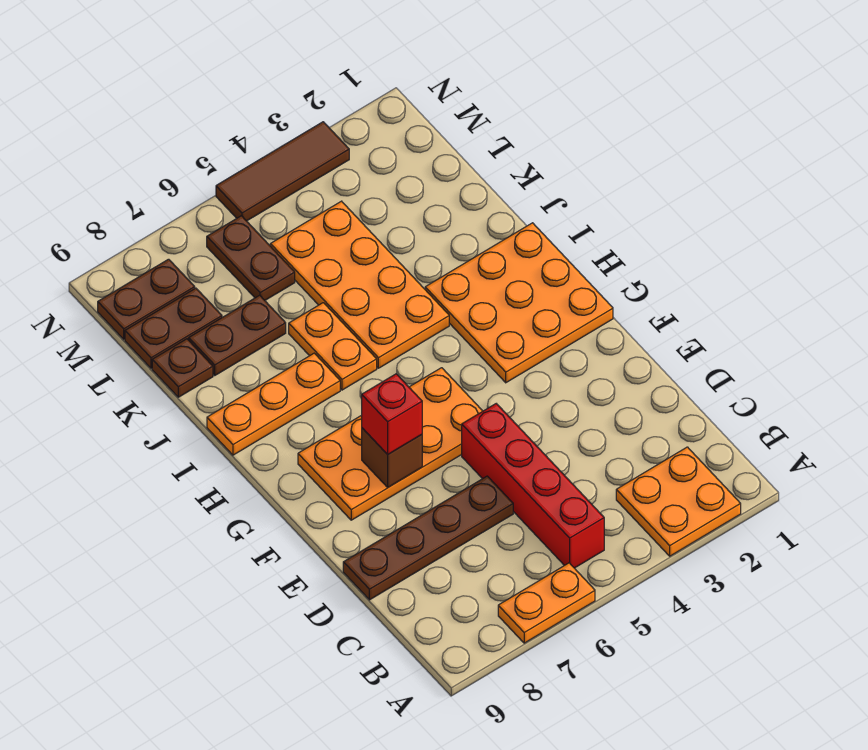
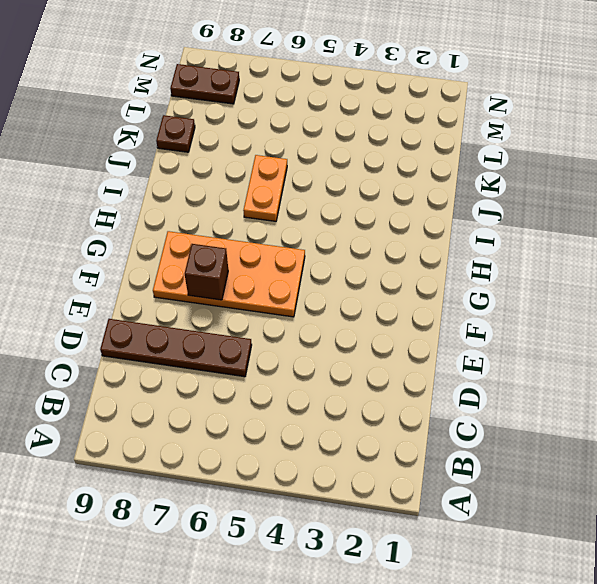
none -> orange 2x2 plate [616,447,741,556]
none -> orange 1x2 plate [498,563,595,643]
none -> red 1x4 brick [462,404,604,568]

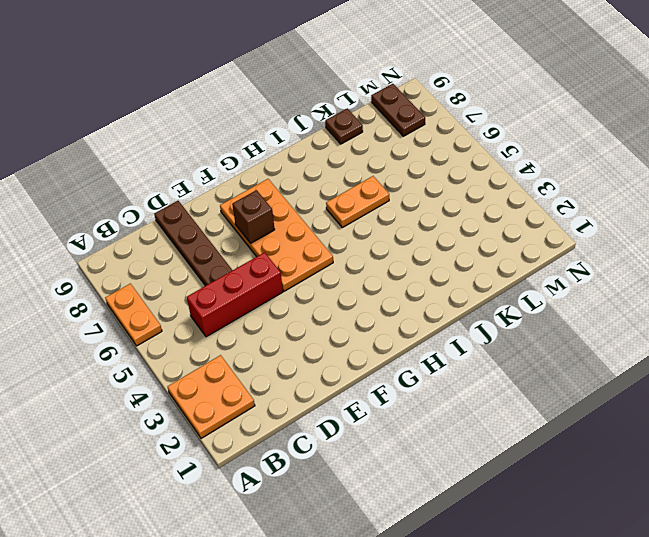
red 1x3 brick [187,252,283,337] -> red 1x4 brick [462,404,604,568]
none -> orange 3x3 plate [425,223,613,383]
none -> orange 2x4 plate [270,201,449,368]
none -> orange 1x3 plate [207,353,340,455]

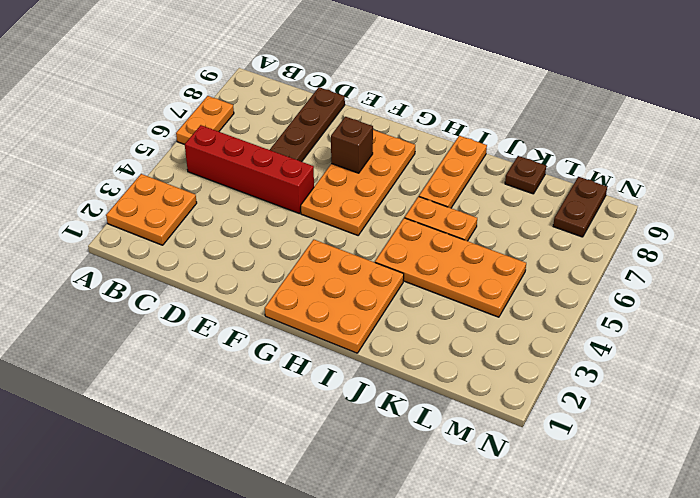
none -> brown 1x2 plate [189,295,286,375]
none -> brown 1x2 plate [207,216,295,300]
none -> brown 1x2 plate [125,288,222,368]

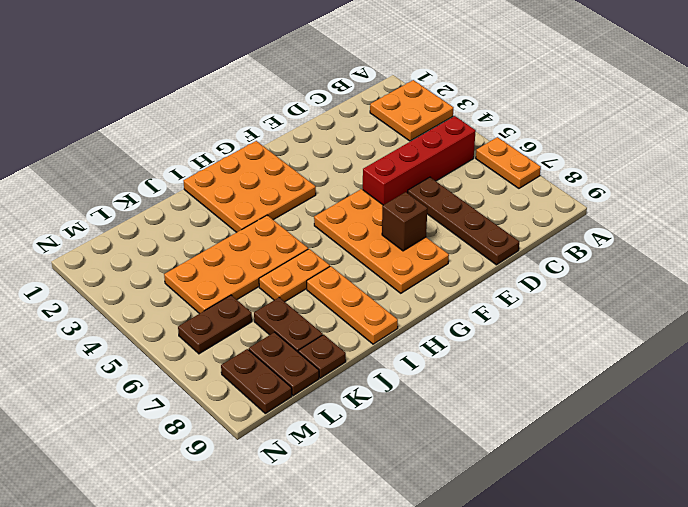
none -> brown 1x3 tile [216,122,349,221]
none -> red 1x1 brick [362,374,422,454]

